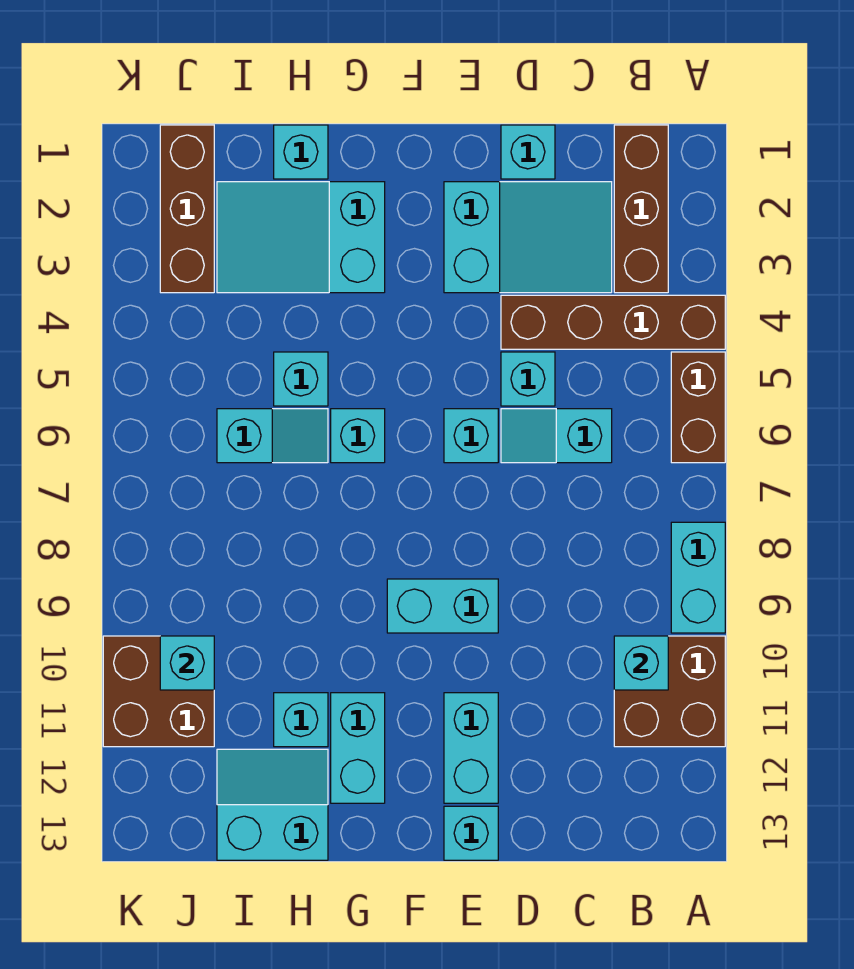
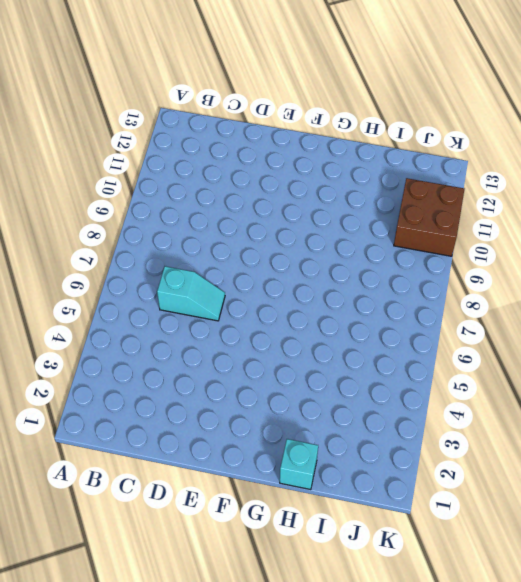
none -> brown 1x4 brick [501,295,725,349]
none -> brown 1x2 brick [671,352,725,463]
none -> cyan 1x2 brick [671,522,725,633]

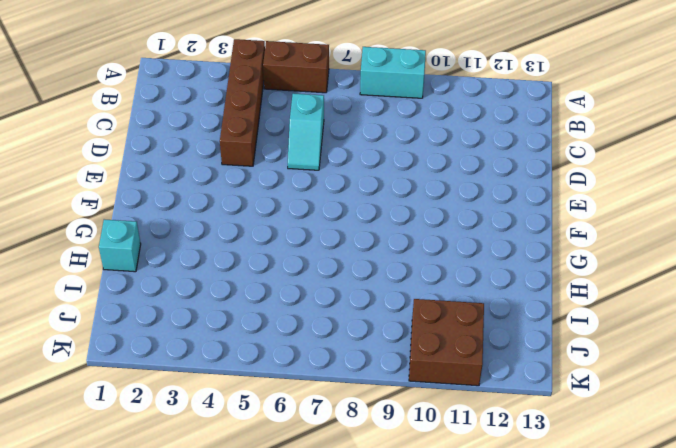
none -> brown 2x2 brick [614,636,725,747]
none -> brown 1x3 brick [614,125,668,293]
none -> cyan 2x3 slope [444,182,612,293]

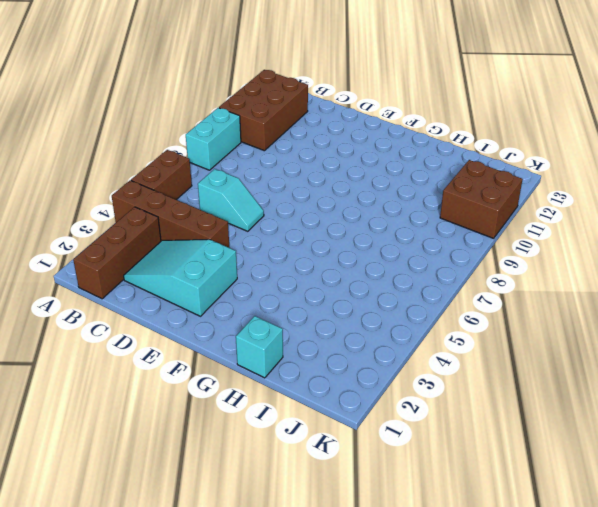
brown 2x3 brick [219,70,308,151] -> brown 2x2 brick [614,636,725,747]
none -> cyan 1x1 brick [501,125,555,179]
none -> cyan 1x1 brick [501,352,555,406]
none -> cyan 1x1 brick [444,409,498,463]

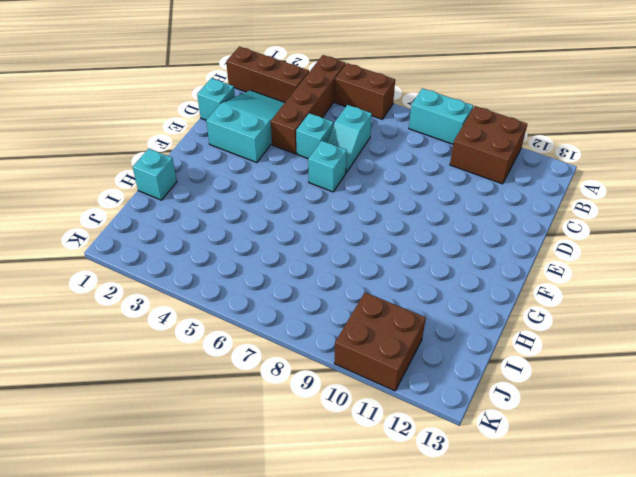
none -> cyan 1x2 brick [387,579,498,633]
none -> cyan 1x2 brick [444,693,498,803]
none -> cyan 1x1 brick [444,806,498,860]

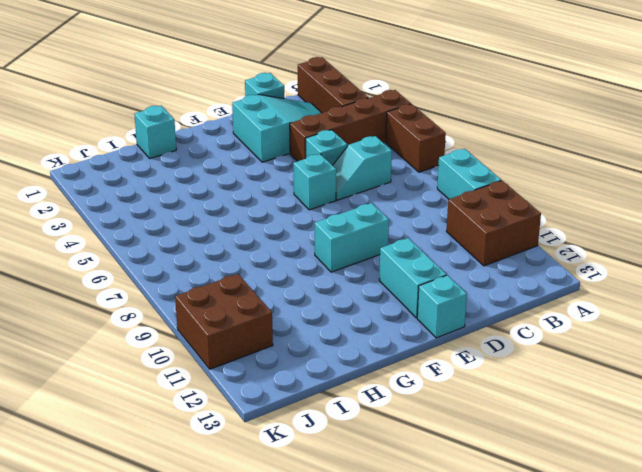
none -> cyan 2x3 slope [217,182,385,293]
none -> cyan 1x1 brick [331,409,385,463]
none -> cyan 1x2 brick [331,693,385,803]

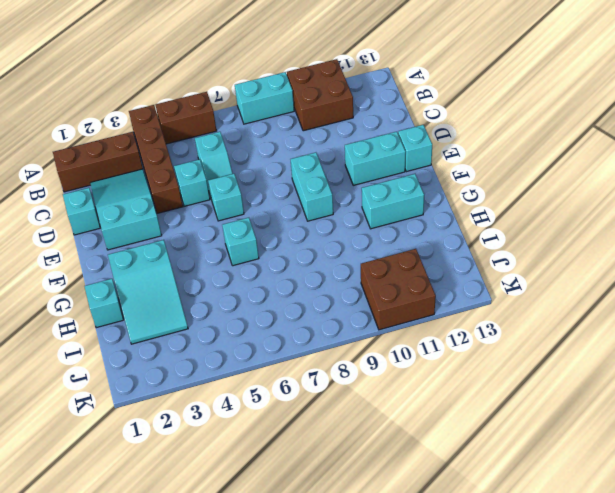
none -> cyan 1x1 brick [274,352,328,406]
none -> cyan 1x2 slope [217,409,328,463]
none -> cyan 1x1 brick [274,693,328,747]

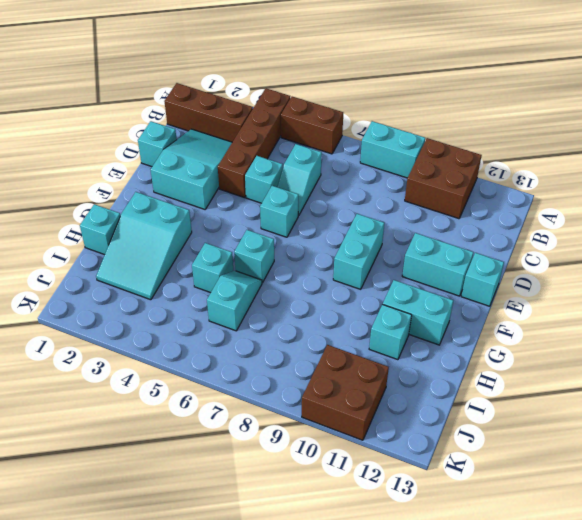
none -> cyan 2x2 slope [217,749,328,860]
none -> brown 1x3 brick [160,125,214,293]
none -> cyan 1x1 brick [614,636,668,690]

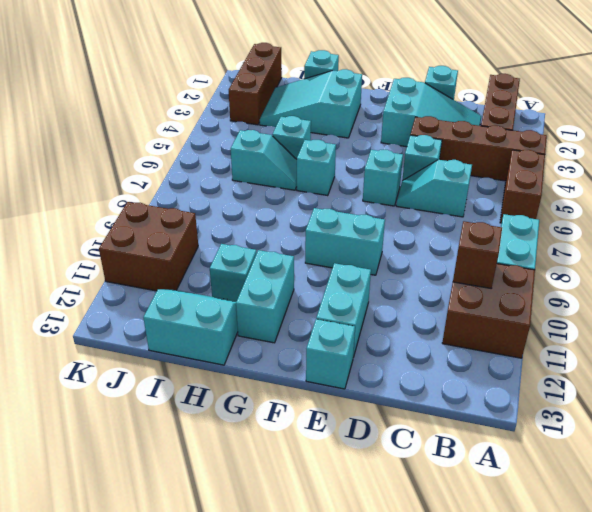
brown 1x1 brick [453,221,502,288] -> cyan 1x1 brick [614,636,668,690]
none -> cyan 1x1 brick [160,636,214,690]

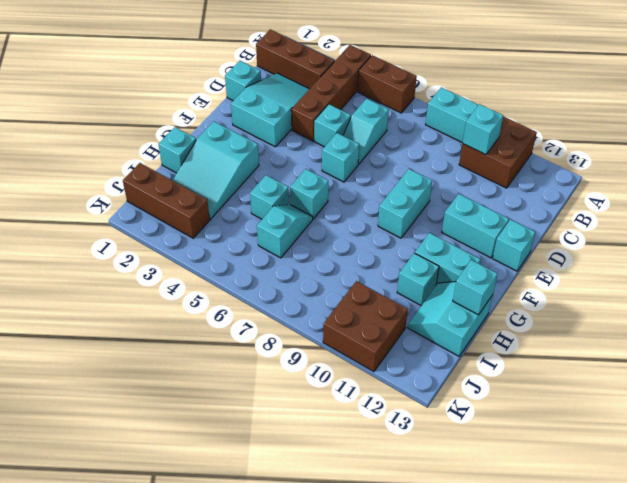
cyan 1x1 brick [453,260,498,315] -> cyan 1x1 brick moved to [160,636,214,690]

